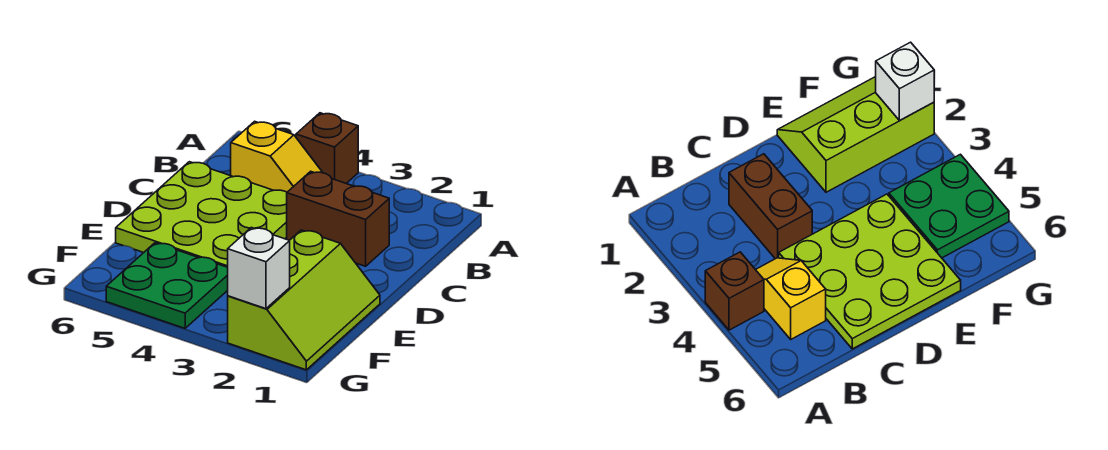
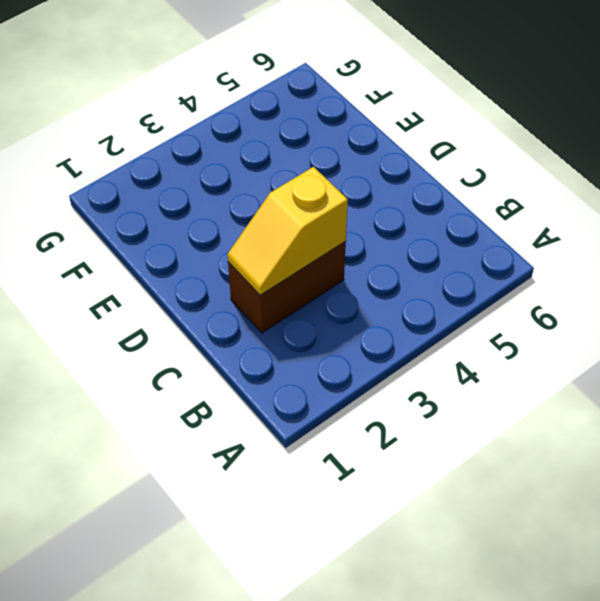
yellow 1x2 slope [227,167,348,295] -> yellow 1x2 slope moved to [231,121,323,192]
none -> brown 1x1 brick [296,113,358,183]
none -> lime 3x3 plate [116,162,287,267]

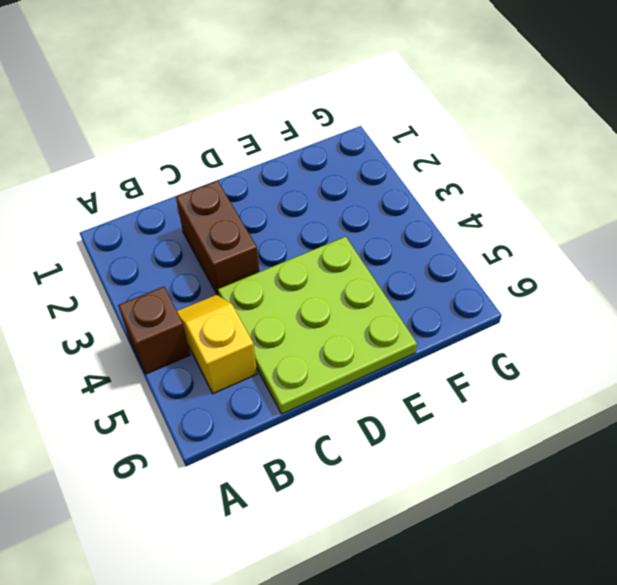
none -> lime 2x3 slope [228,230,380,370]
none -> green 2x2 plate [106,243,228,328]

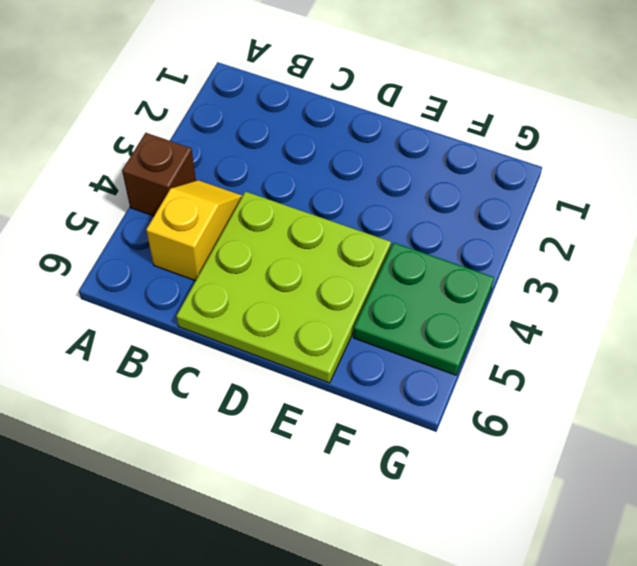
none -> brown 1x2 brick [287,171,389,266]
none -> lime 2x3 slope [228,230,380,370]

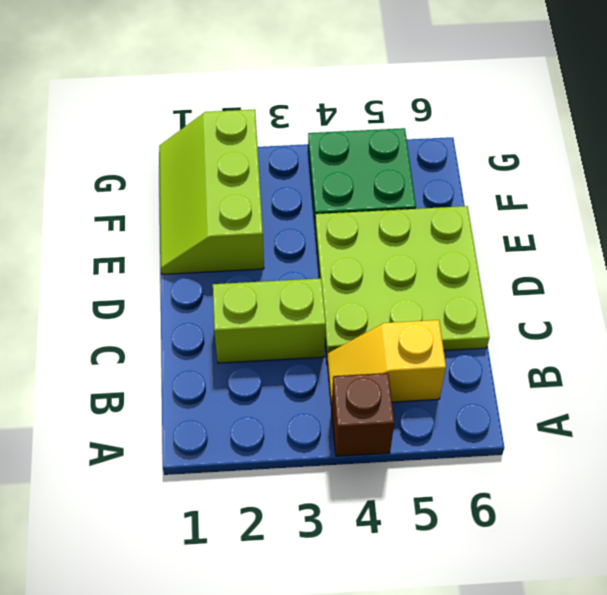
lime 1x2 brick [213,278,326,363] -> brown 1x2 brick [287,171,389,266]
none -> white 1x1 brick [228,227,290,309]

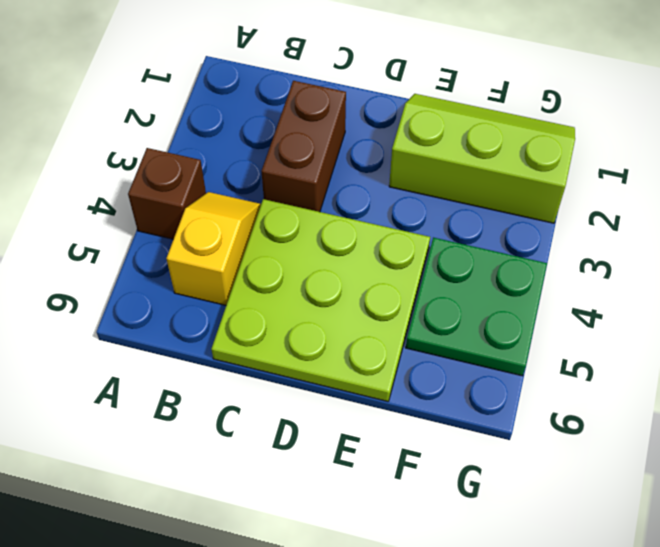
none -> white 1x1 brick [228,227,290,309]

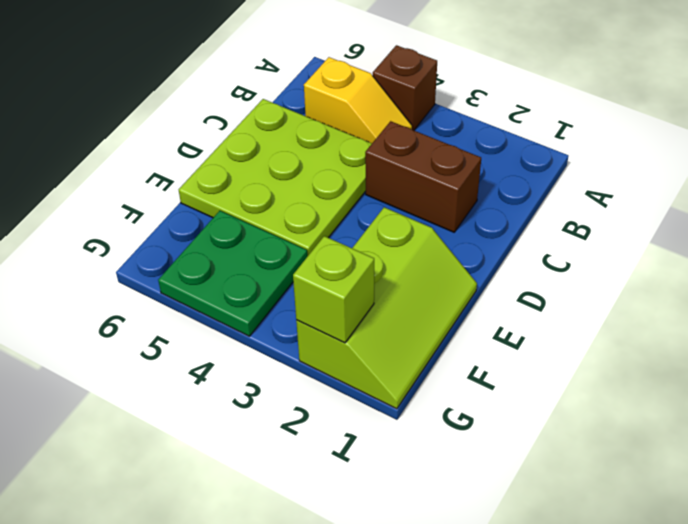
lime 1x1 brick [293,236,374,343] -> white 1x1 brick [228,227,290,309]

